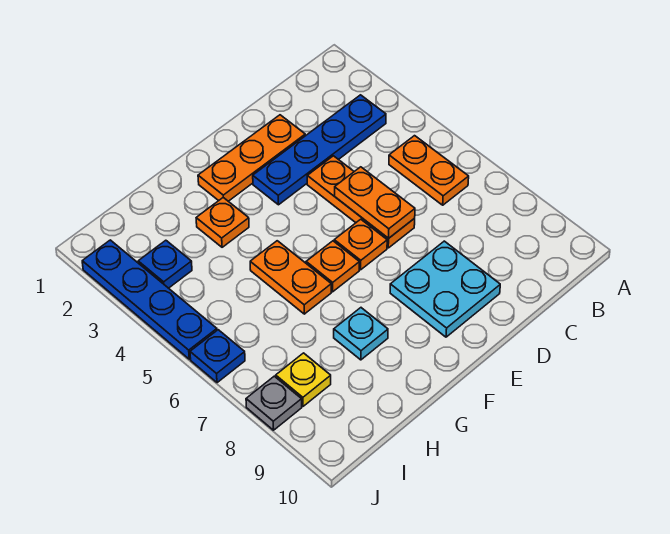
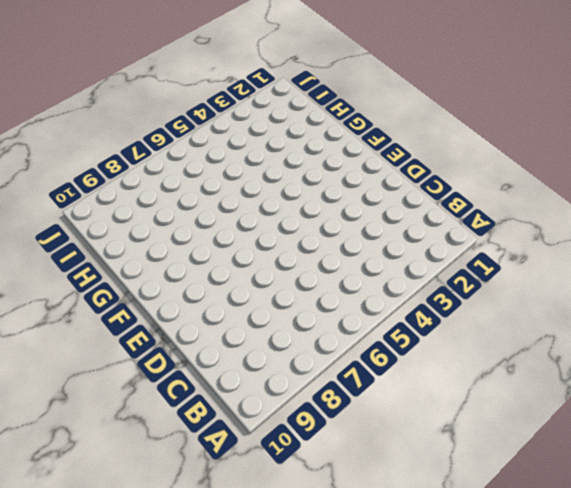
none -> blue 1x4 plate [253,95,386,205]
none -> orange 1x2 plate [389,136,469,205]
none -> orange 1x3 plate [198,115,305,201]

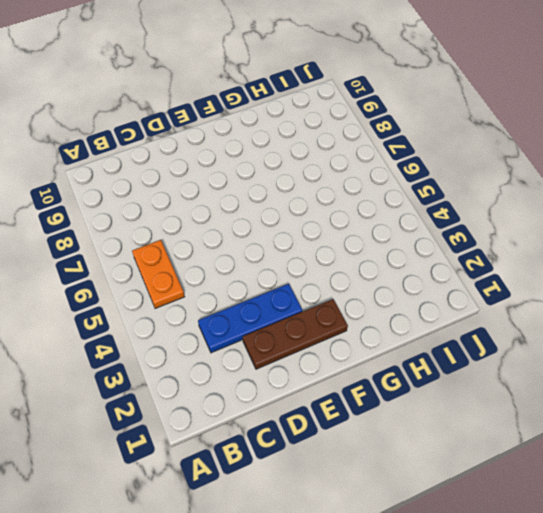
blue 1x3 plate [198,284,302,353] -> blue 1x4 plate [253,95,386,205]
brown 1x3 plate [243,299,348,369] -> orange 1x3 plate [198,115,305,201]
none -> orange 1x3 plate [307,156,415,248]
none -> cyan 2x2 plate [390,241,500,337]
none -> orange 1x1 plate [334,219,387,270]

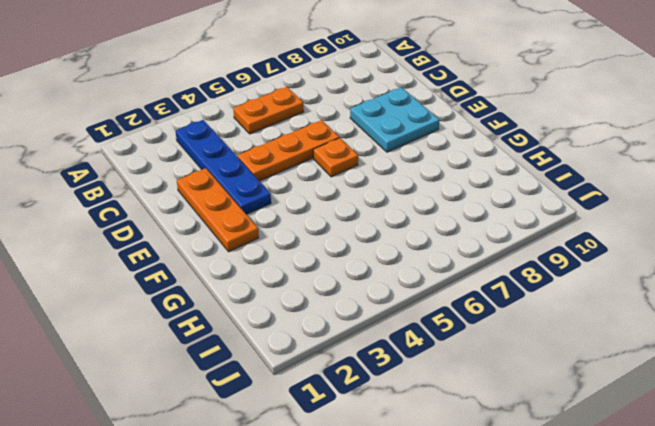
none -> orange 1x1 plate [306,241,359,292]
none -> orange 1x1 plate [196,198,249,247]
none -> orange 1x2 plate [250,241,331,314]

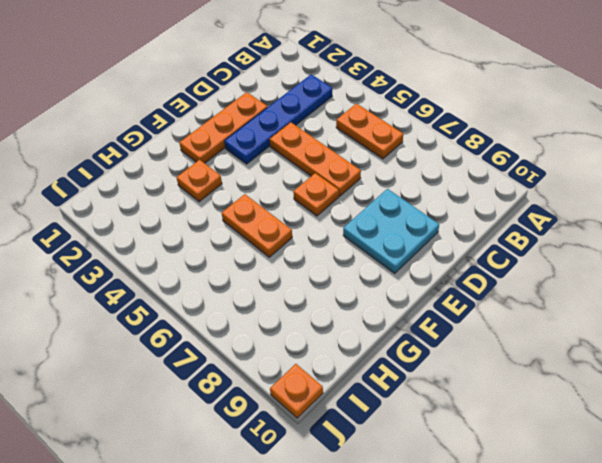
orange 1x1 plate [270,364,323,418] -> orange 1x1 plate moved to [306,241,359,292]
none -> cyan 1x1 plate [334,308,388,360]
none -> blue 1x1 plate [138,240,192,288]
none -> yellow 1x1 plate [276,353,331,406]

